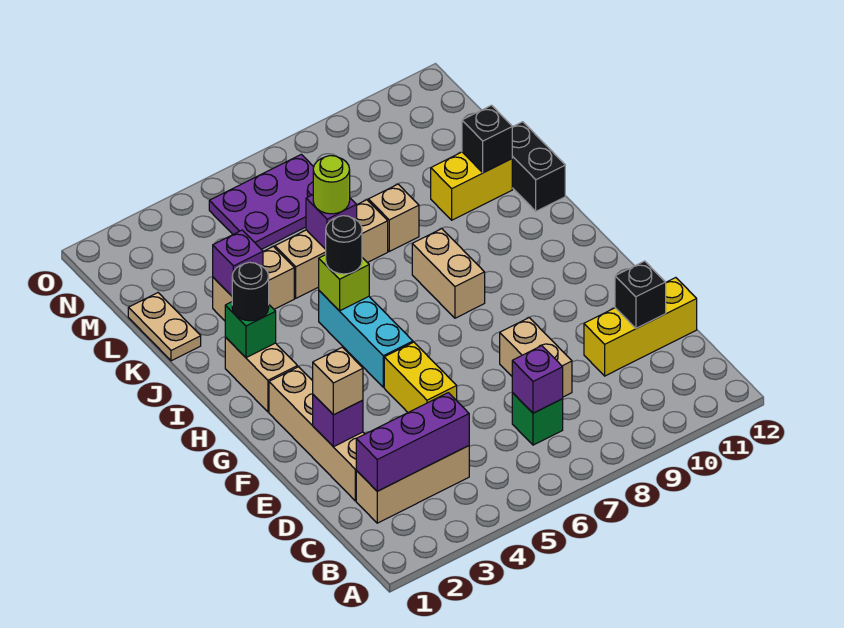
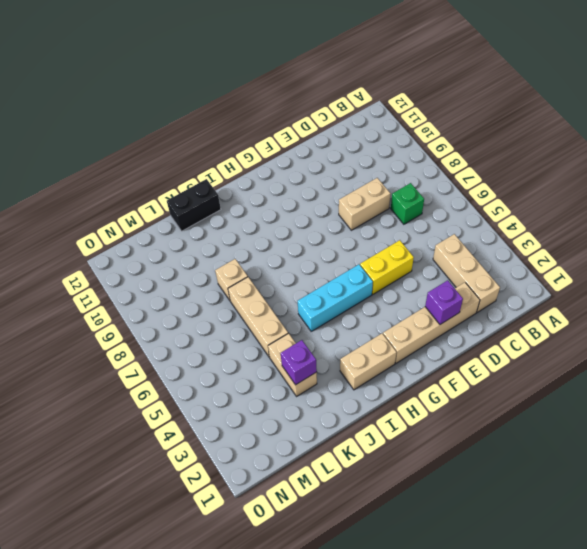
none -> yellow 1x3 brick [584,278,697,376]
none -> tan 1x2 brick [412,229,485,318]
none -> tan 1x2 plate [128,293,201,361]

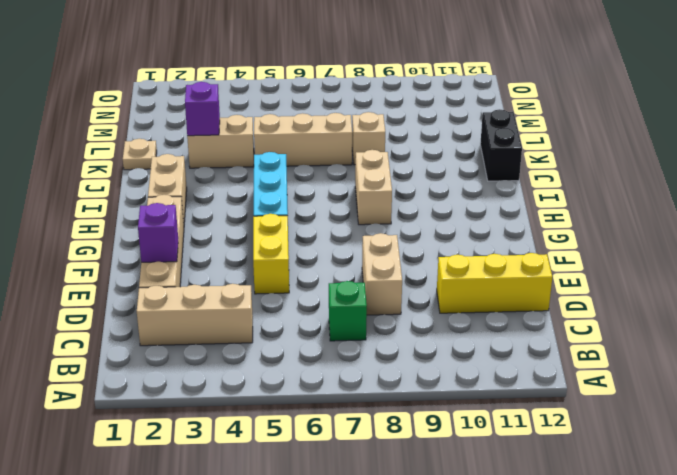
tan 1x1 plate [123,139,157,170] -> tan 1x2 plate [128,293,201,361]
none -> yellow 1x2 brick [431,152,512,220]
none -> purple 2x3 plate [209,154,314,249]
none -> purple 1x3 brick [356,393,469,491]

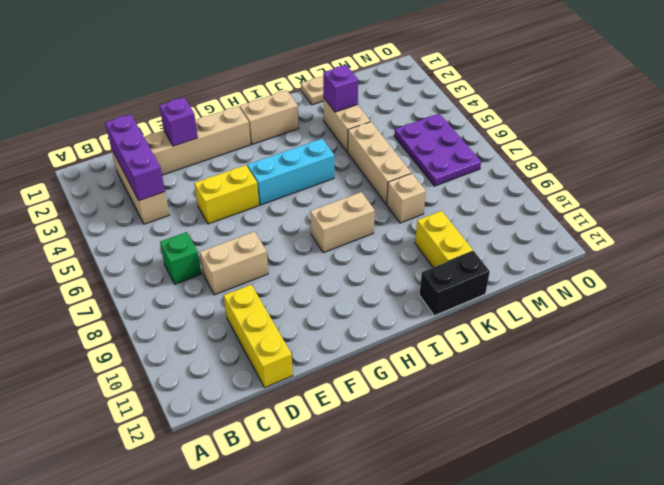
none -> purple 1x1 brick [512,346,563,413]
none -> black 1x1 brick [615,261,666,328]
none -> green 1x1 brick [225,302,276,358]

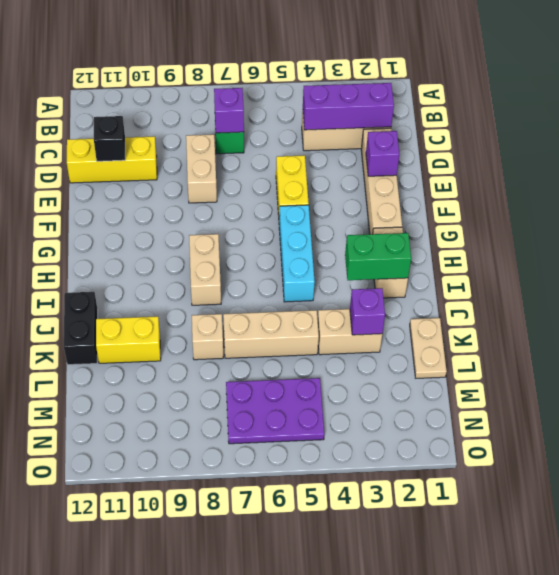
green 1x2 brick [345,233,411,280] -> green 1x1 brick [225,302,276,358]
none -> lime 1x1 brick [319,255,369,311]
none -> purple 1x1 brick [306,195,357,249]
none -> black 1x1 brick [462,105,512,173]

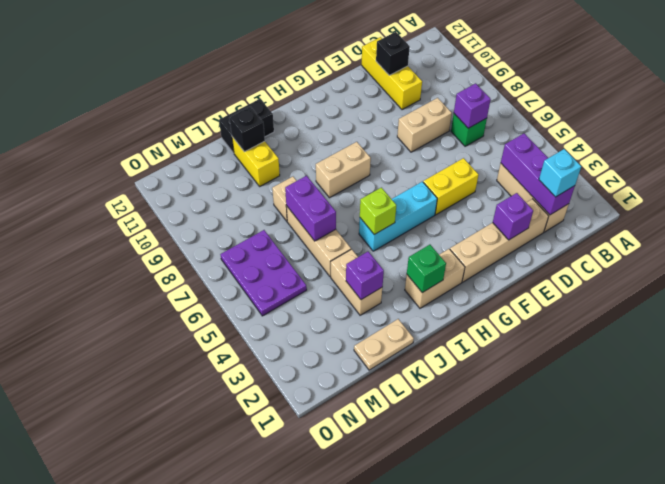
cyan 1x1 brick [539,149,581,197] -> none
purple 1x2 brick [285,176,336,241] -> purple 1x1 brick [306,195,357,249]
none -> tan 1x1 brick [313,347,363,415]
none -> black 1x1 round brick [232,262,269,321]
none -> black 1x1 round brick [326,216,362,274]

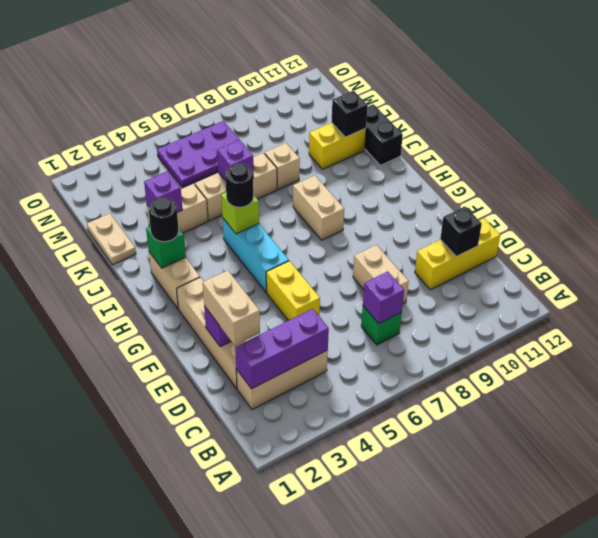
tan 1x2 brick [203,270,260,345] -> tan 1x1 brick [313,347,363,415]
none -> lime 1x1 round brick [313,156,350,214]

